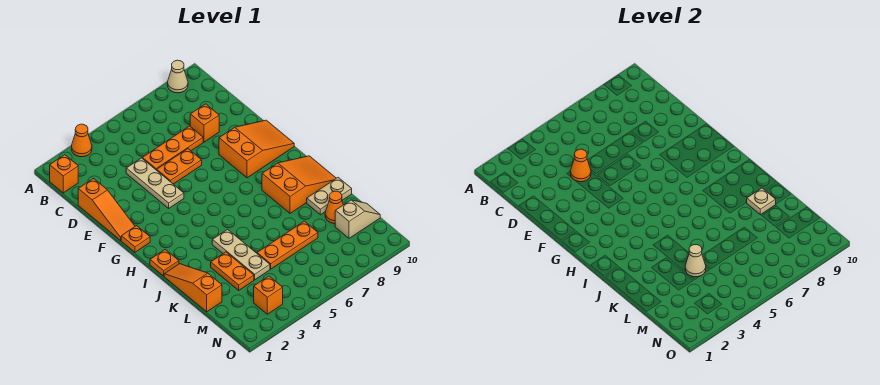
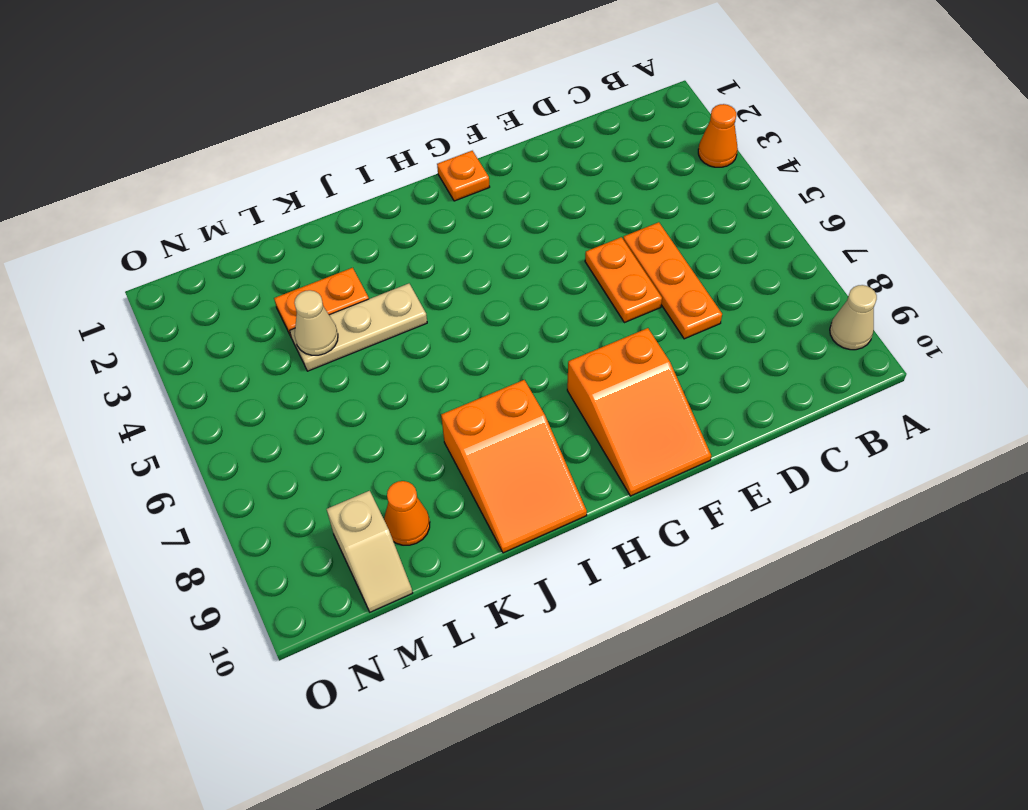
none -> orange 1x1 brick [50,155,78,193]
none -> orange 1x3 slope [78,179,135,240]
none -> tan 1x3 plate [126,158,184,208]

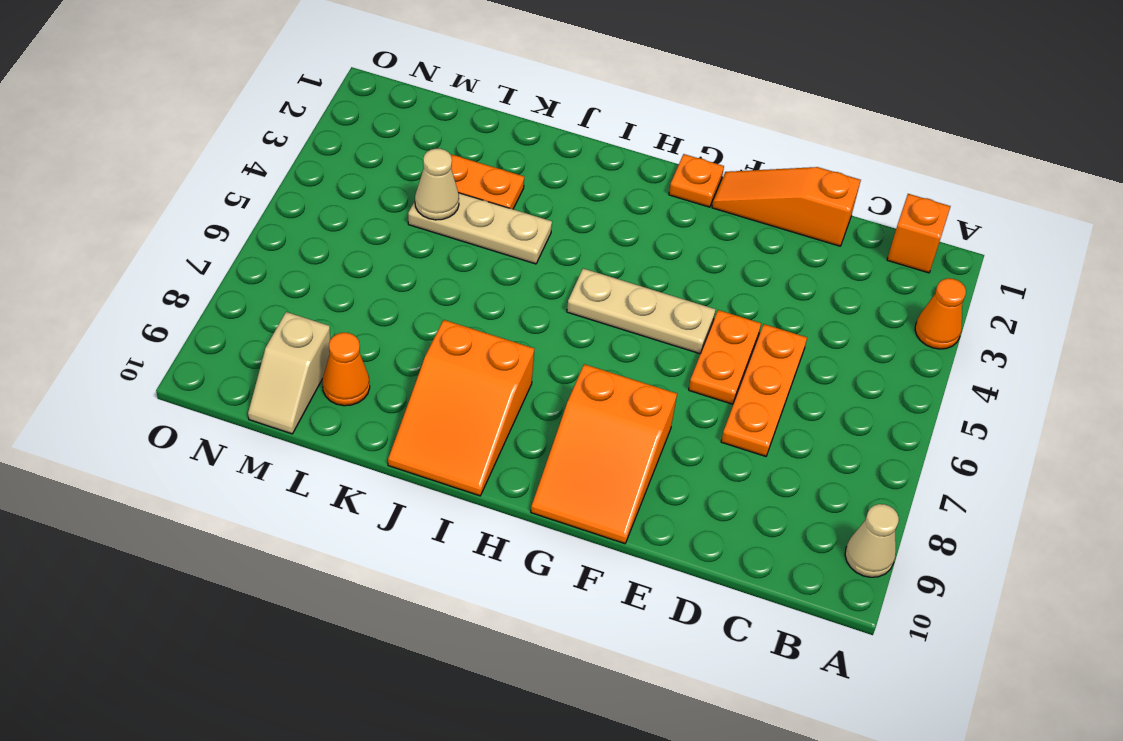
tan 1x3 plate [567,268,716,354] -> tan 1x3 plate moved to [126,158,184,208]
none -> orange 1x1 brick [190,104,219,142]
none -> orange 1x1 plate [150,250,179,276]
none -> orange 1x3 slope [164,264,222,312]

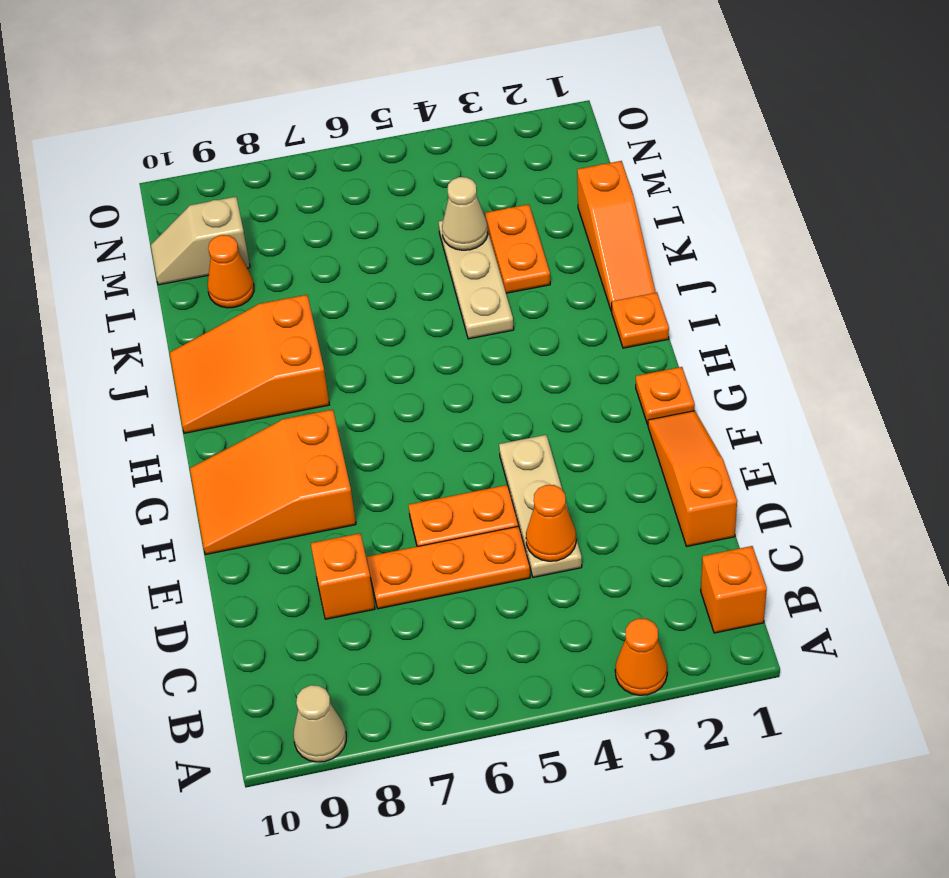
none -> tan 1x2 plate [307,178,352,215]
none -> orange 1x3 plate [257,221,318,269]
none -> orange 1x1 brick [254,276,283,314]

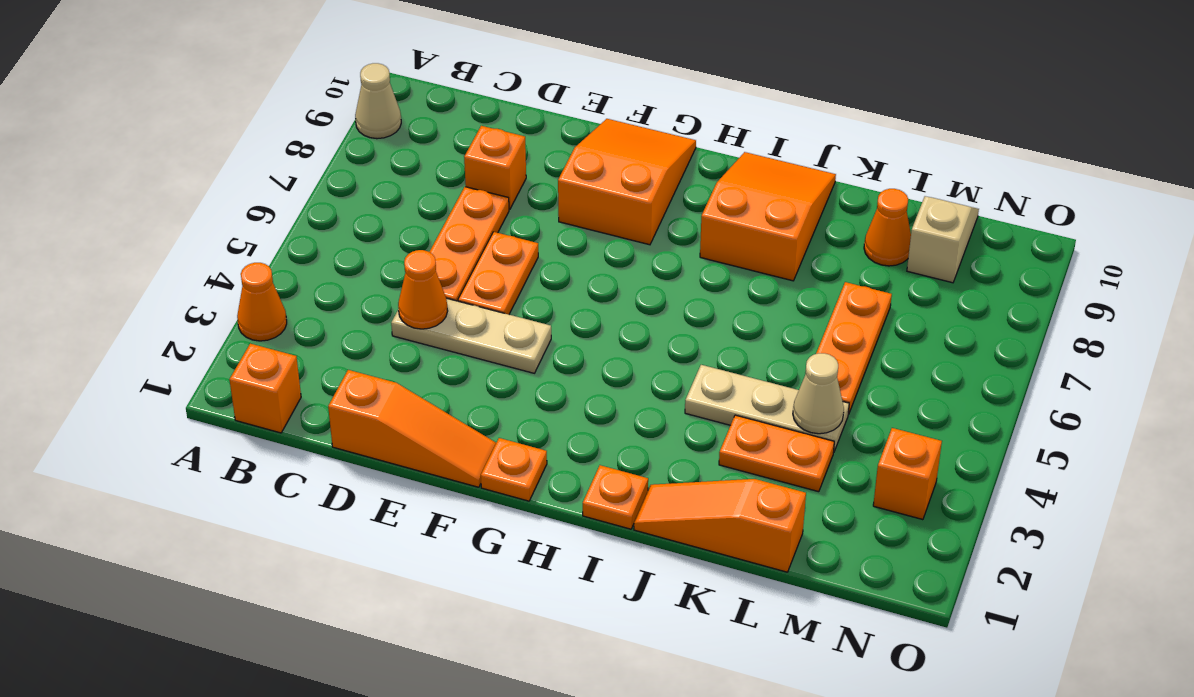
none -> tan 1x2 plate [307,178,352,215]
none -> tan 1x1 plate [747,188,776,215]

